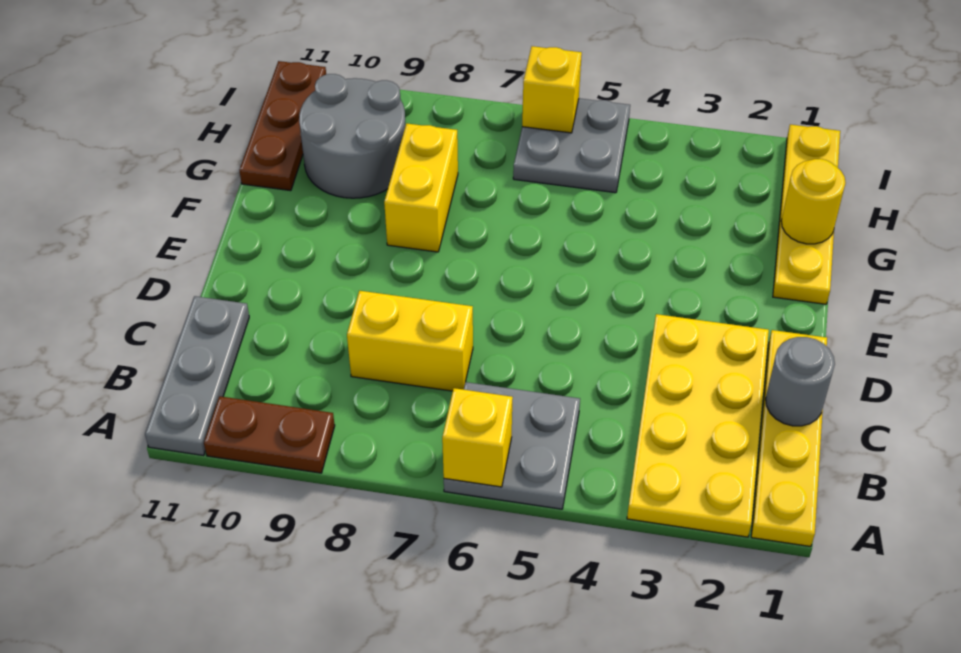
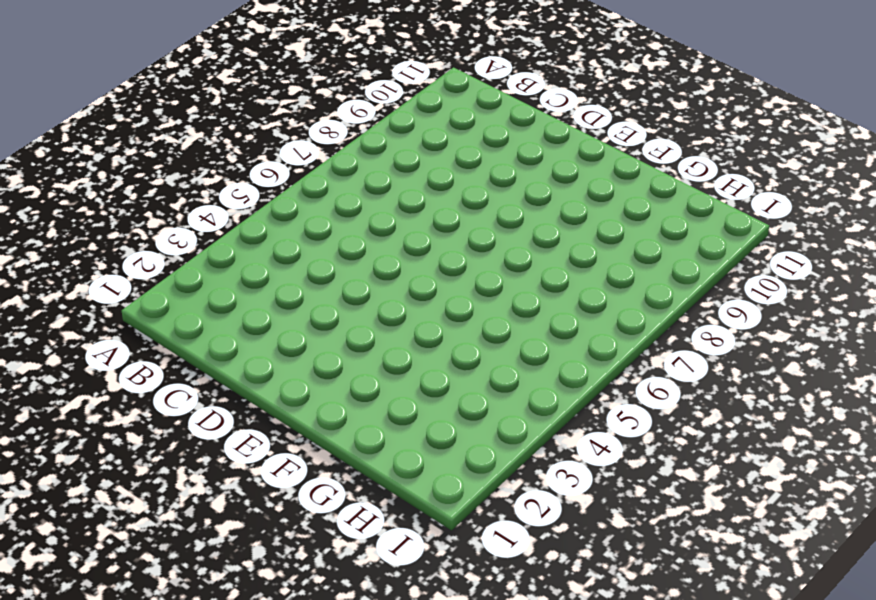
none -> yellow 1x4 plate [751,330,827,547]
none -> yellow 2x4 plate [627,314,769,537]
none -> grey 2x2 plate [444,382,580,509]

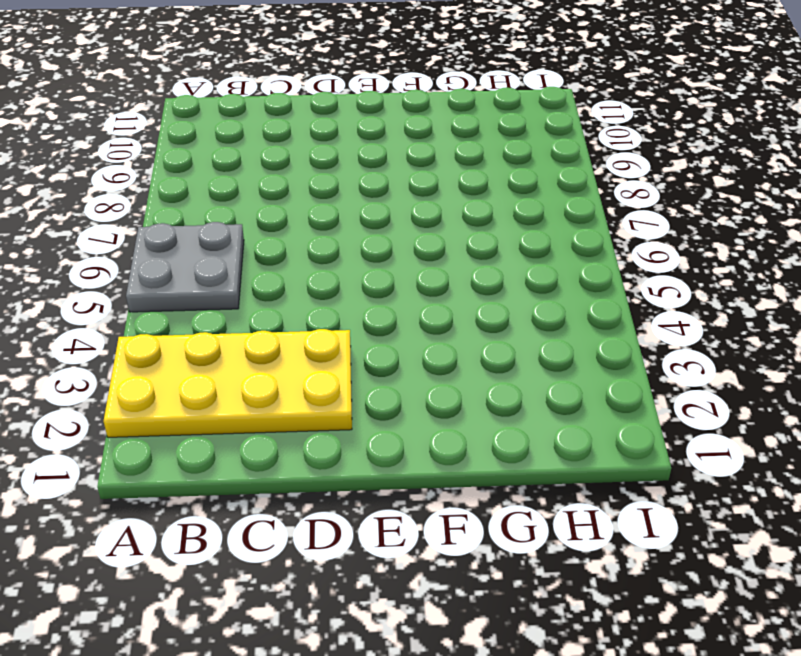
none -> yellow 1x4 plate [751,330,827,547]
none -> brown 1x2 plate [204,396,335,473]
none -> grey 1x3 plate [145,296,249,456]

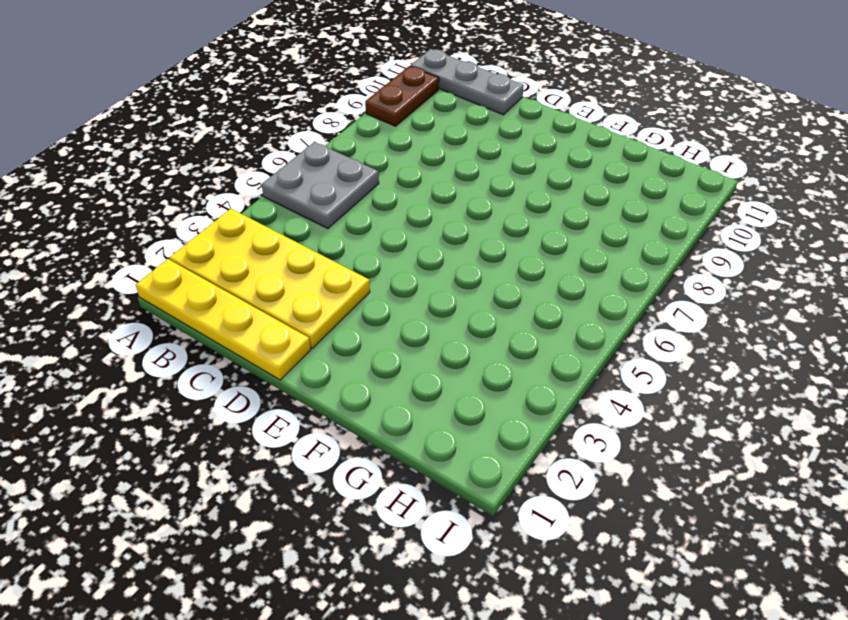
none -> yellow 1x2 brick [347,291,473,391]
none -> yellow 1x4 plate [773,125,840,304]
none -> yellow 1x2 brick [384,124,458,252]

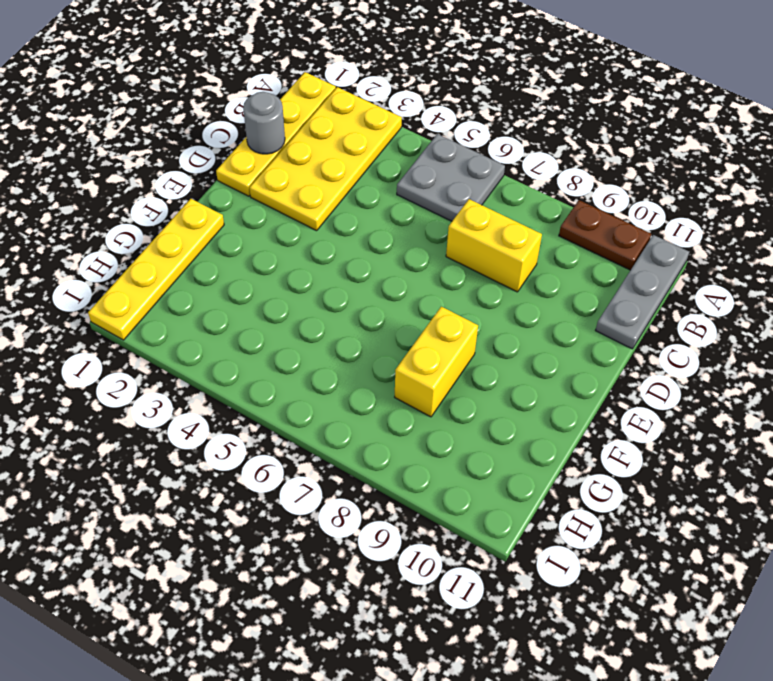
none -> grey 2x2 round brick [299,74,406,198]
none -> brown 1x3 plate [239,61,326,191]
none -> grey 2x2 plate [513,98,630,193]

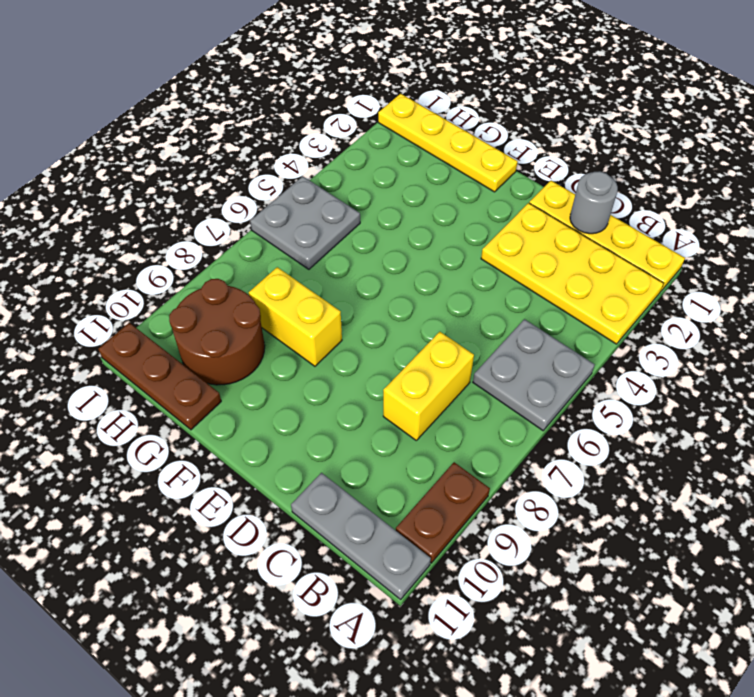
brown 2x2 round brick [169,279,265,385] -> grey 2x2 round brick [299,74,406,198]
none -> yellow 1x1 brick [442,388,513,487]
none -> yellow 1x1 round brick [781,159,845,244]
none -> yellow 1x1 brick [522,46,582,133]

